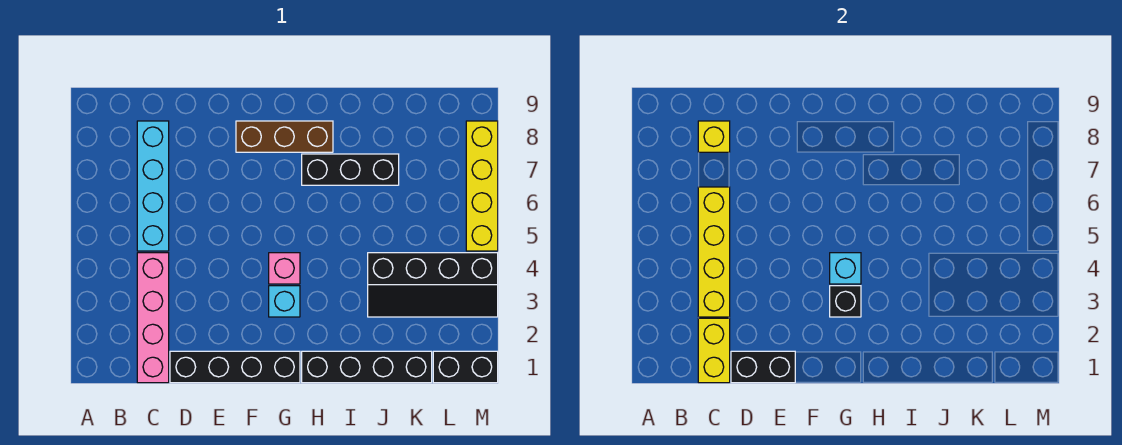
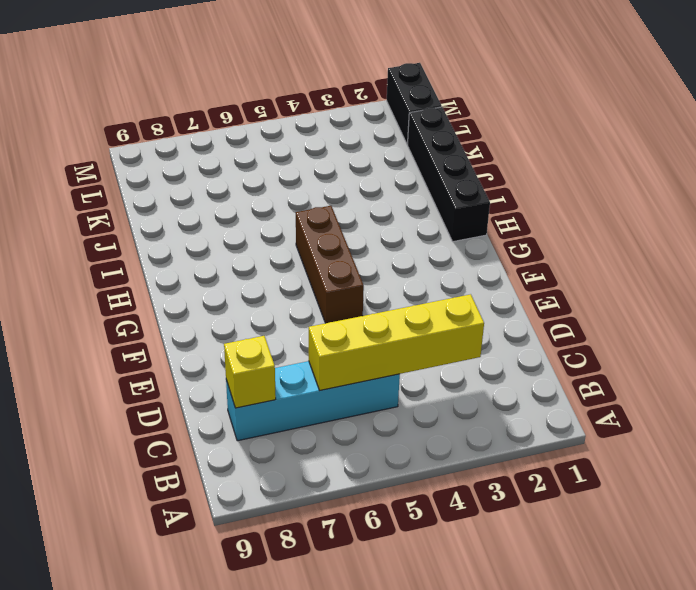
brown 1x3 brick [296,206,364,323] -> brown 1x3 brick moved to [236,121,333,152]
none -> pink 1x4 brick [137,253,169,383]
none -> black 1x4 brick [170,351,300,383]
none -> cyan 1x1 brick [269,286,300,317]

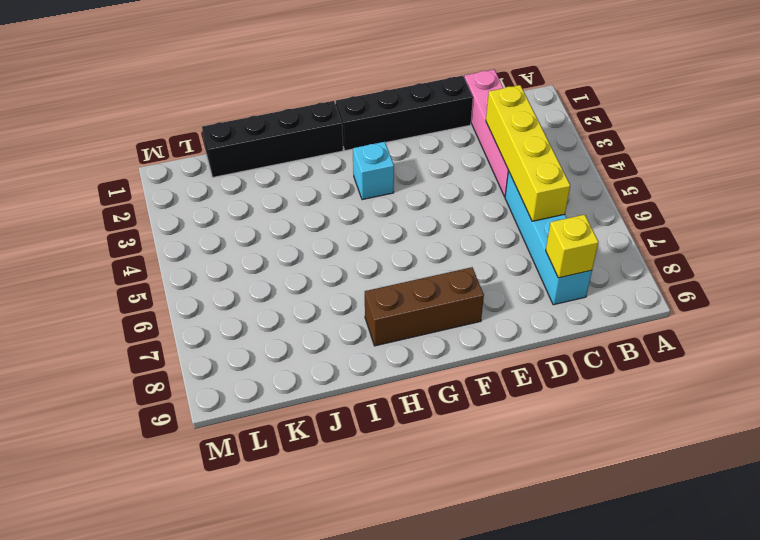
none -> pink 1x1 brick [269,253,300,284]
none -> black 1x3 brick [302,154,399,185]
none -> black 2x4 slope [368,253,498,317]

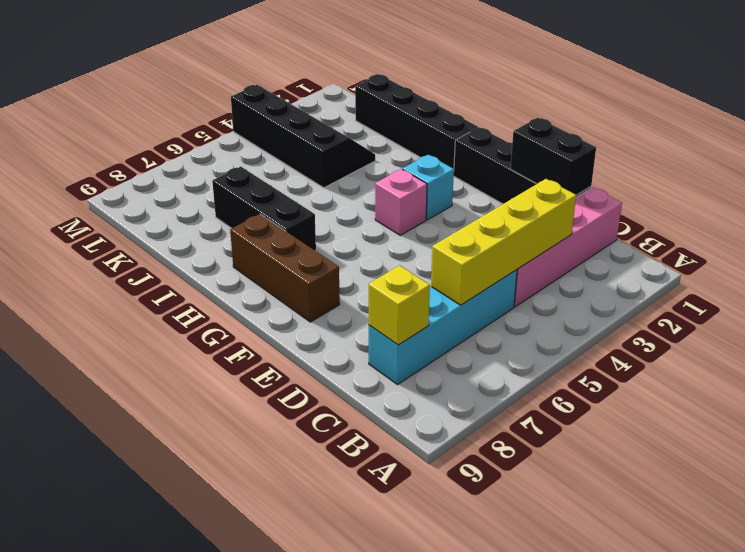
none -> black 1x2 brick [433,351,498,383]
none -> yellow 1x4 brick [466,121,498,251]
none -> yellow 1x2 brick [698,318,730,383]

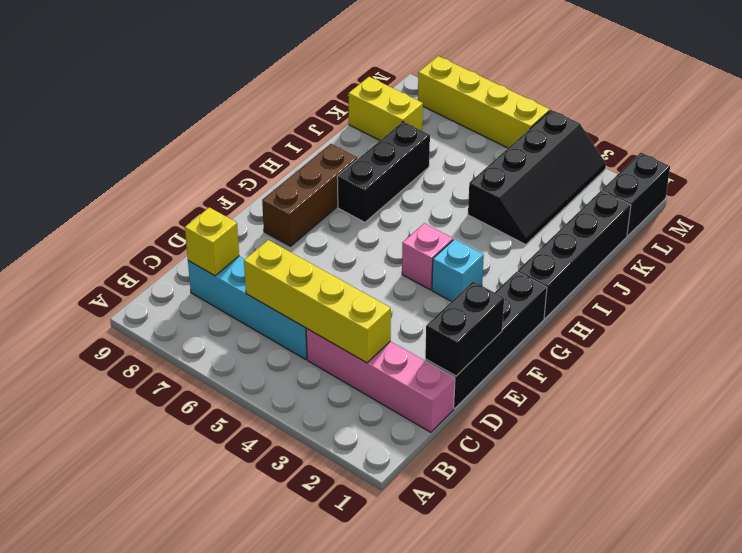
yellow 1x2 brick [349,77,423,140] -> yellow 1x2 brick moved to [698,318,730,383]
none -> black 1x1 brick [830,286,861,317]
none -> cyan 1x1 brick [830,253,861,284]

